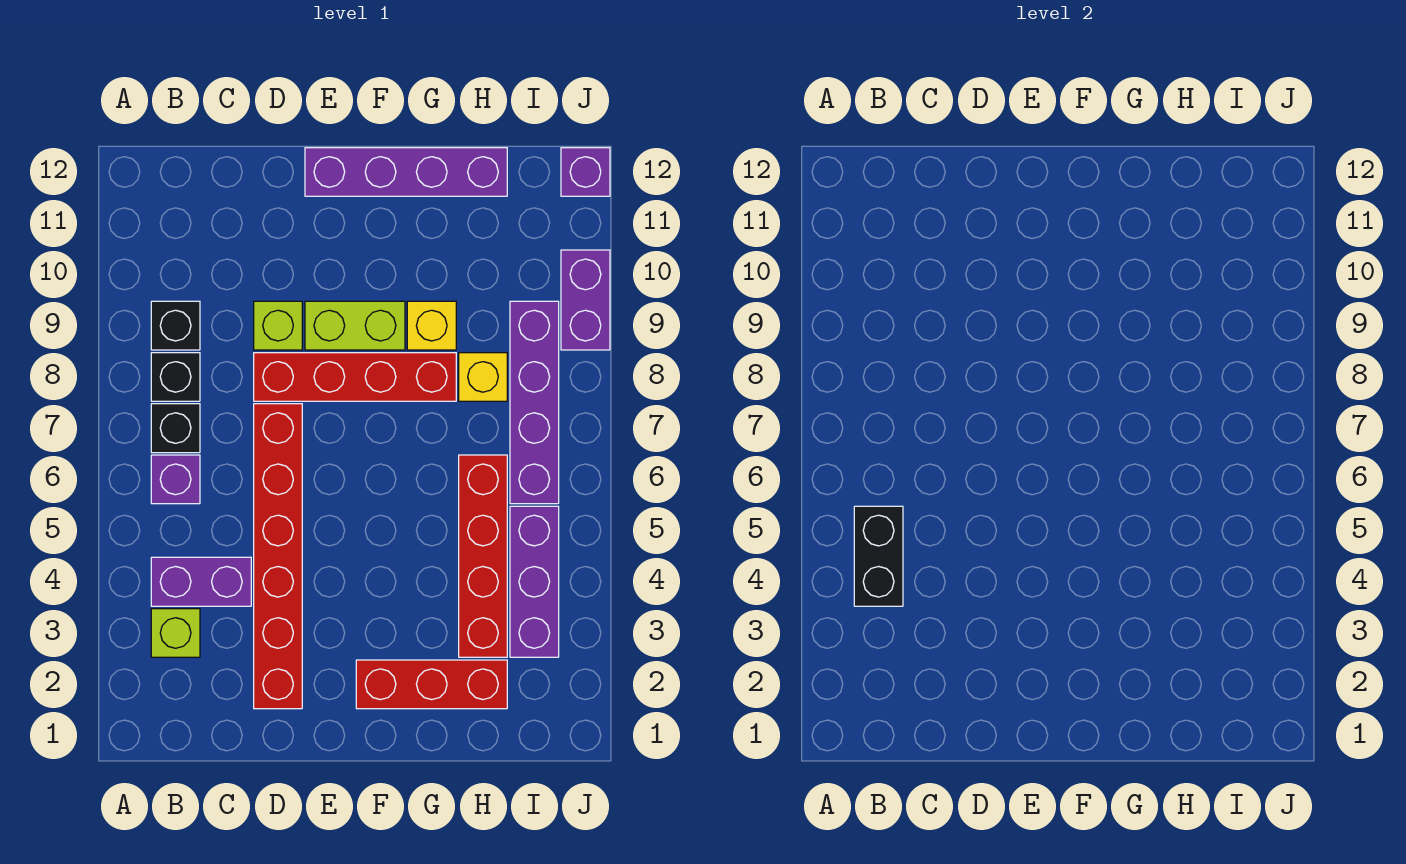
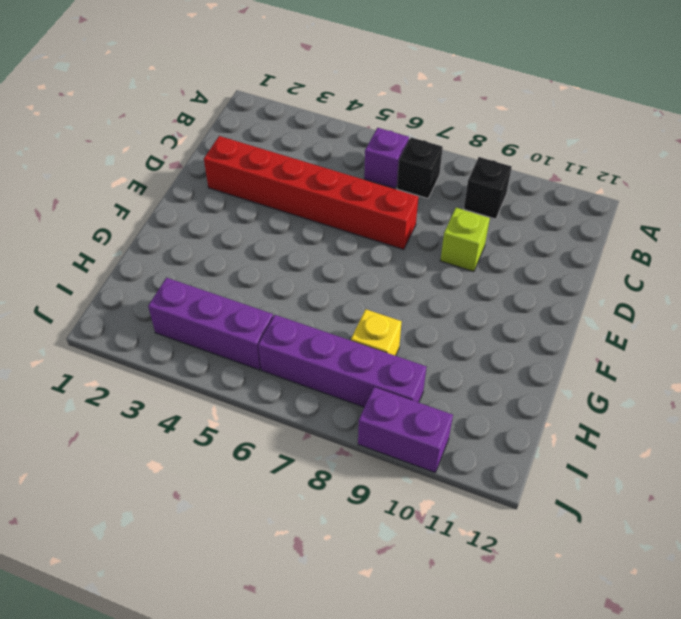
none -> lime 1x1 brick [151,609,200,657]
none -> purple 1x2 brick [151,557,251,606]
none -> black 1x1 brick [151,353,200,401]

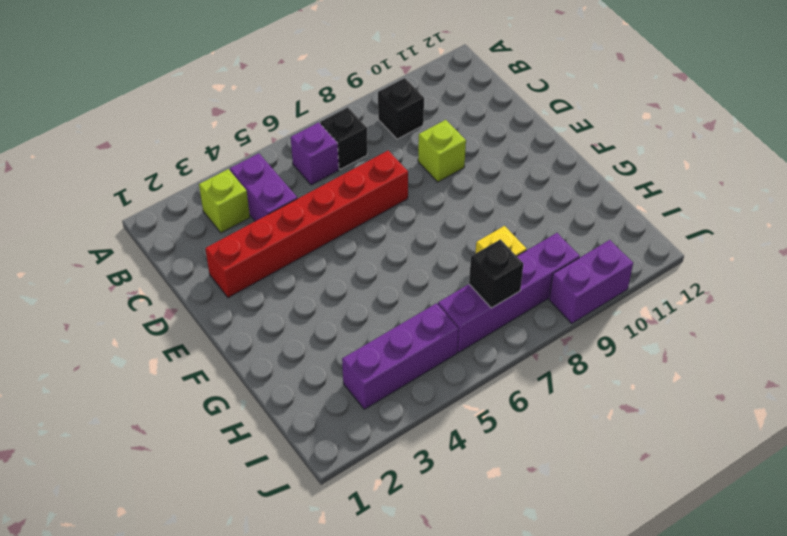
black 1x1 brick [469,239,523,308] -> black 1x1 brick moved to [151,353,200,401]
none -> red 1x4 brick [254,353,456,401]
none -> lime 1x2 brick [305,301,405,350]
none -> purple 1x4 brick [305,148,507,196]

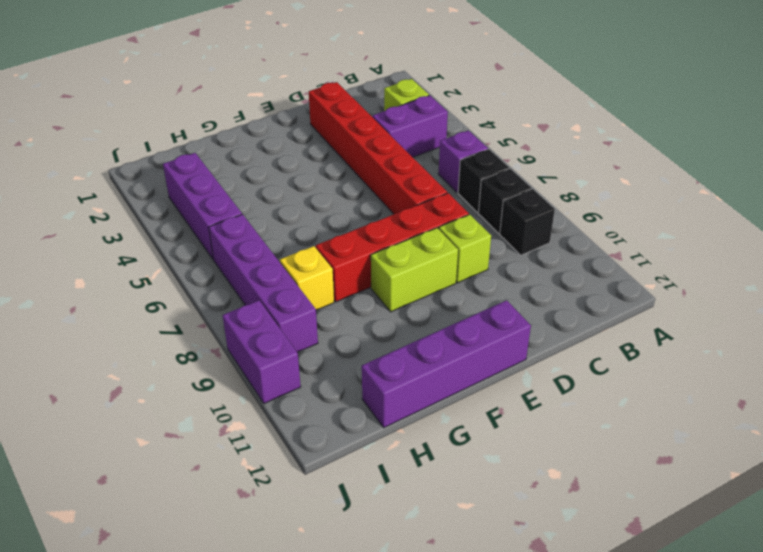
none -> red 1x3 brick [356,660,507,709]
none -> yellow 1x1 brick [407,301,456,350]
none -> red 1x4 brick [459,455,507,657]

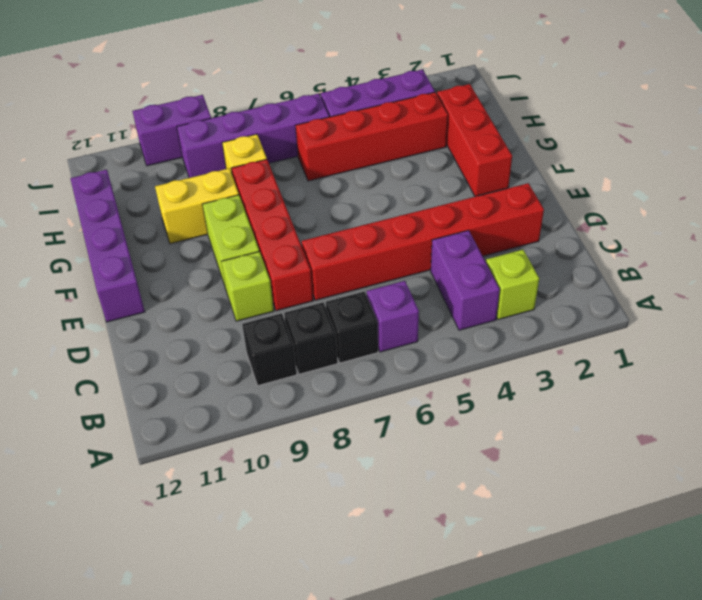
yellow 1x2 brick [155,169,239,244] -> yellow 1x1 brick [407,301,456,350]
none -> purple 1x1 brick [561,148,610,196]
none -> black 1x2 brick [854,506,903,606]

